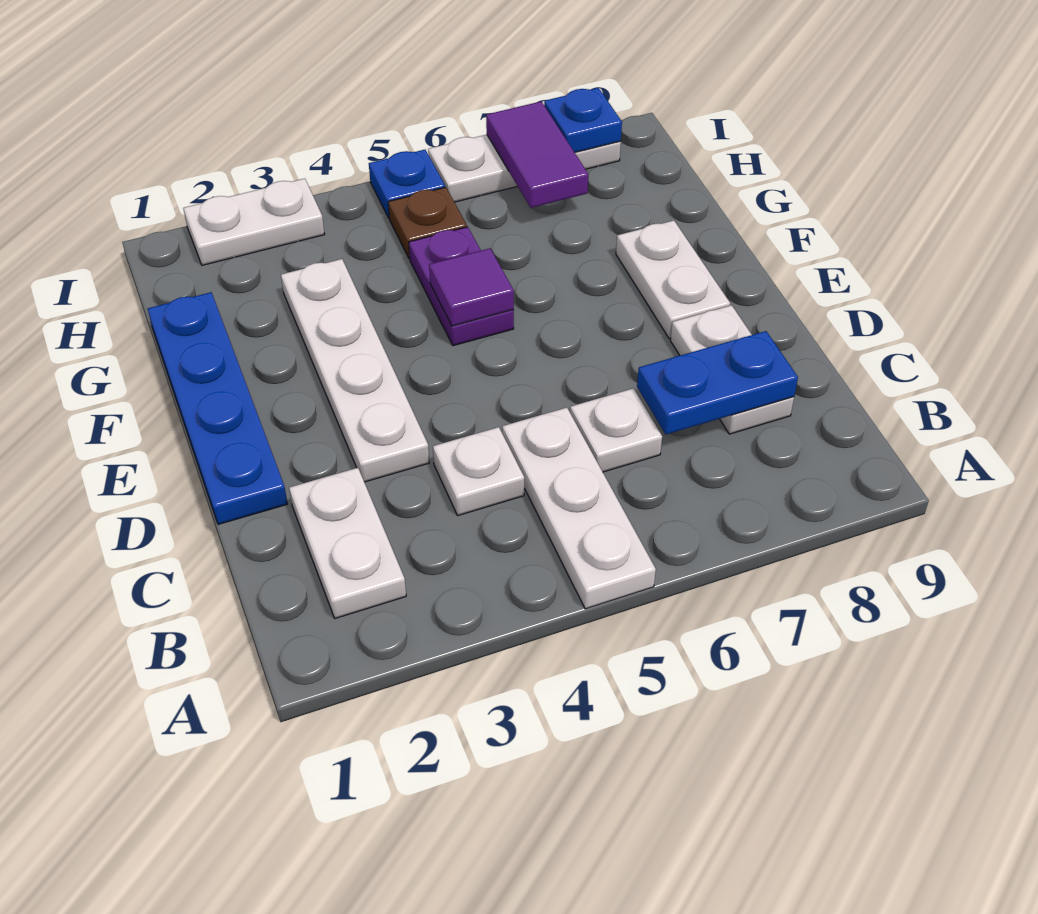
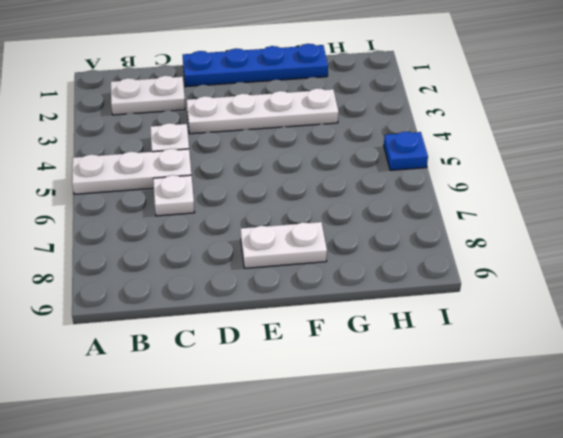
none -> white 1x2 plate [670,305,794,434]
none -> purple 1x2 plate [409,227,514,346]
none -> brown 1x1 plate [388,187,467,259]

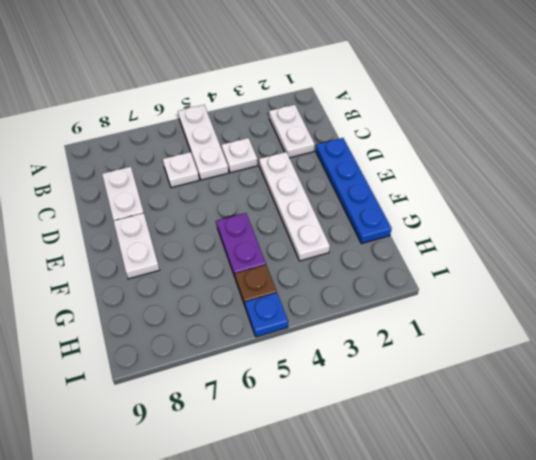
none -> white 1x2 plate [183,179,325,265]
none -> white 1x3 plate [428,135,621,202]
none -> blue 1x2 plate [637,331,798,434]

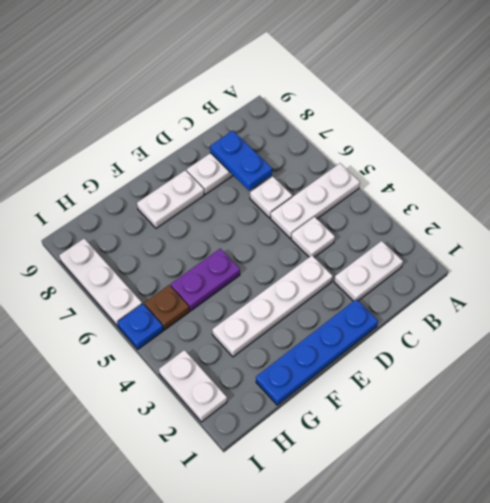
none -> purple 1x1 tile [429,248,514,326]
none -> purple 1x2 tile [486,101,588,208]
none -> blue 1x1 plate [544,88,622,152]

